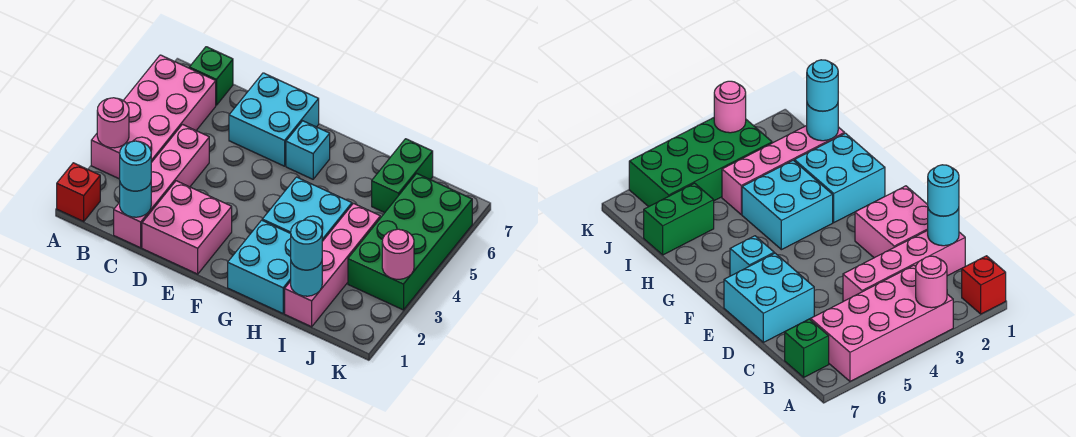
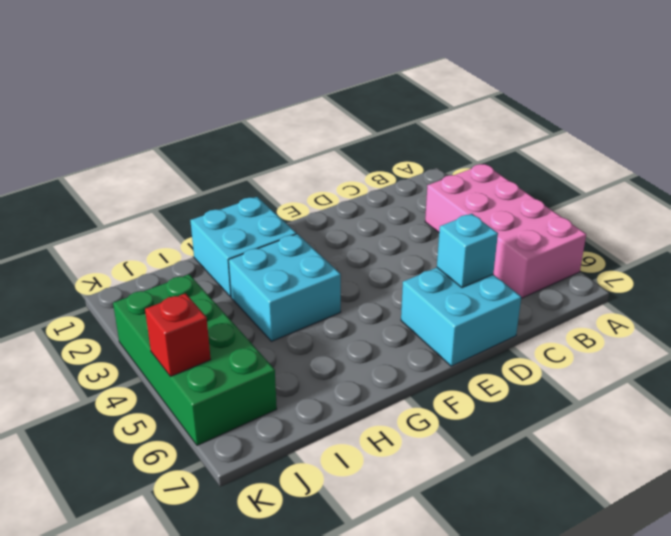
cyan 1x1 brick [437,214,498,288] -> cyan 1x1 brick moved to [286,121,330,179]
red 1x1 brick [145,293,211,376] -> red 1x1 brick moved to [57,163,100,221]
none -> green 1x1 brick [189,47,233,105]
none -> pink 1x4 brick [114,125,209,248]
none -> pink 2x2 brick [142,181,232,274]

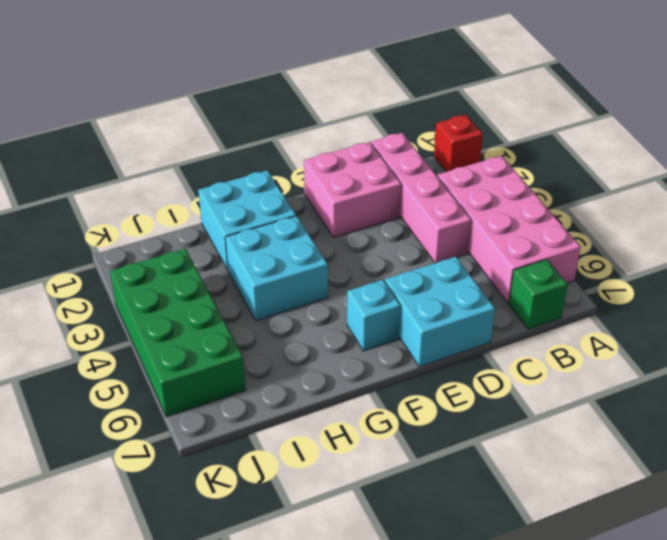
none -> pink 1x4 brick [285,203,380,327]
none -> green 1x2 brick [372,139,433,213]
none -> pink 1x1 round brick [97,98,129,148]

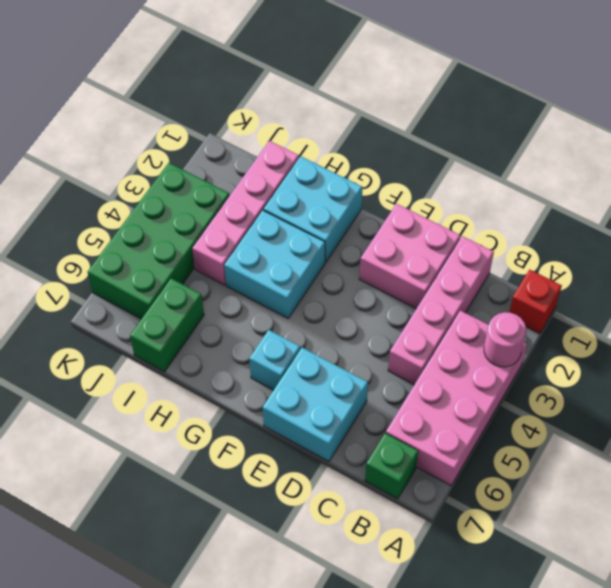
none -> cyan 1x1 round brick [120,183,151,217]
none -> cyan 1x1 round brick [291,262,322,296]
none -> pink 1x1 round brick [382,229,414,279]

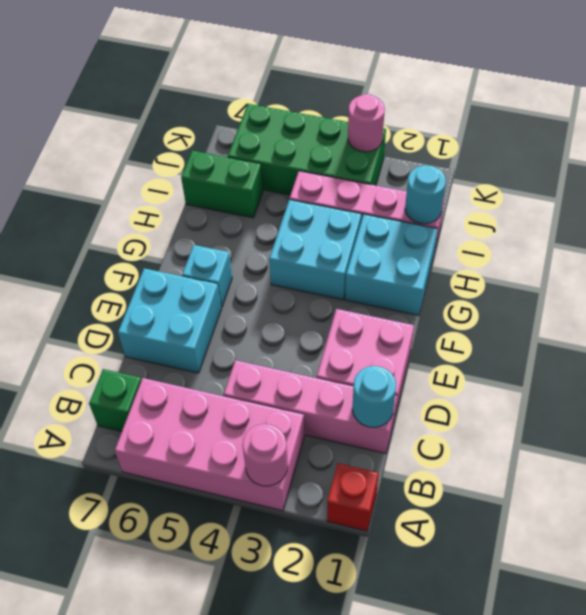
none -> cyan 1x1 round brick [120,141,151,191]
none -> cyan 1x1 round brick [291,220,322,270]

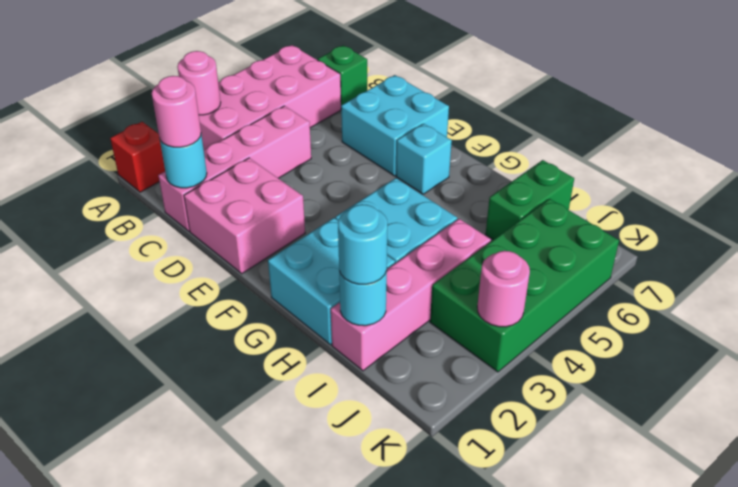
pink 1x1 round brick [152,76,201,147] -> cyan 1x1 round brick [120,141,151,191]

